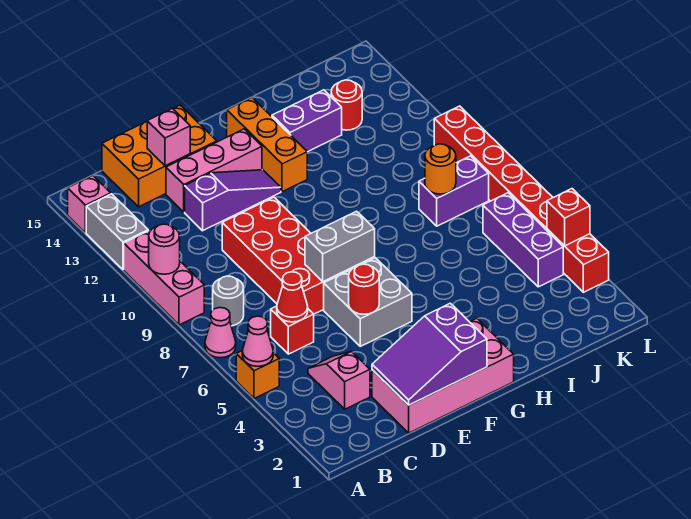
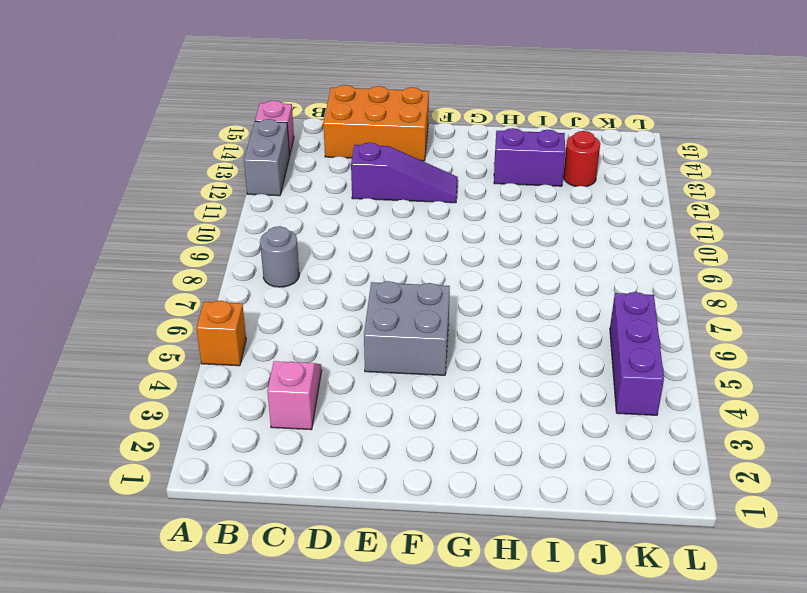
none -> pink 1x1 cone [205,308,236,358]
none -> pink 1x3 brick [124,231,204,325]
none -> red 1x1 brick [271,306,314,354]

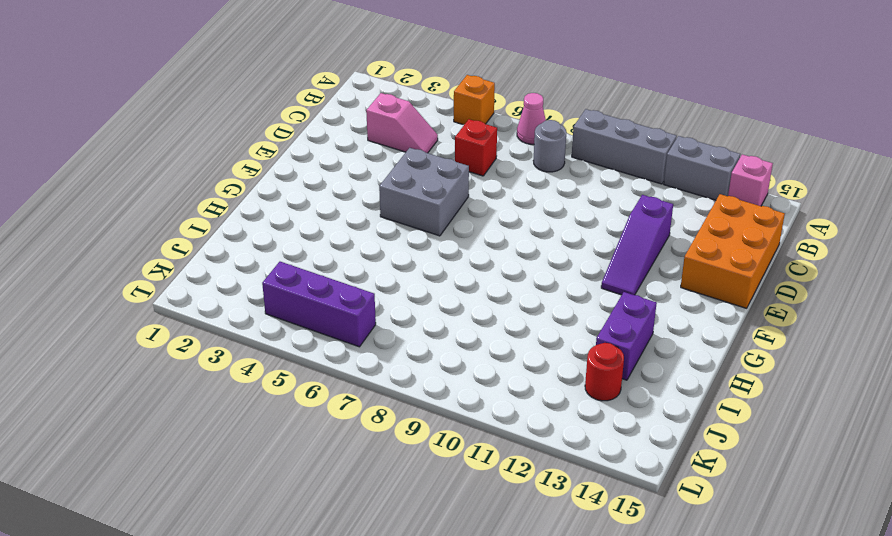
grey 1x3 brick [572,109,677,184] -> pink 1x3 brick [124,231,204,325]
none -> pink 2x4 brick [372,318,514,433]
none -> red 2x4 brick [222,197,348,314]
none -> pink 1x3 brick [166,129,262,212]

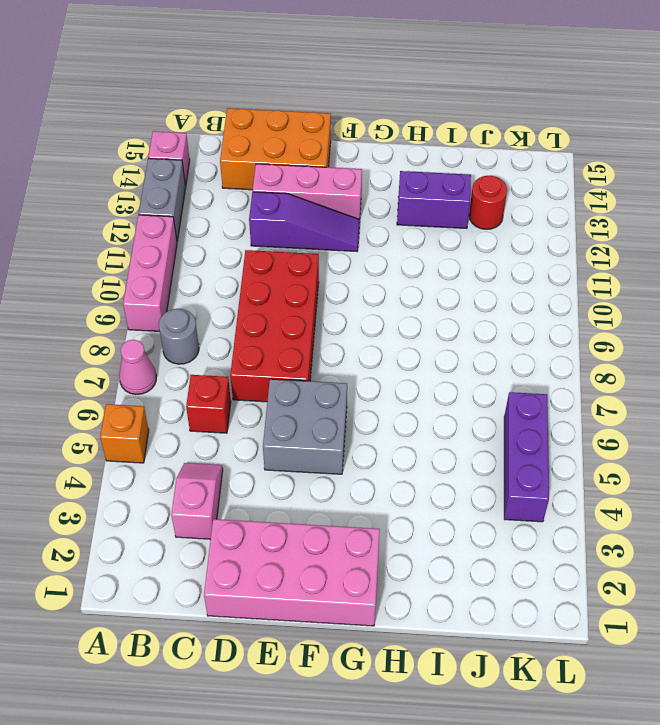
none -> orange 1x3 brick [227,97,307,192]
none -> purple 1x2 brick [419,156,489,226]
none -> red 1x8 brick [434,106,609,292]

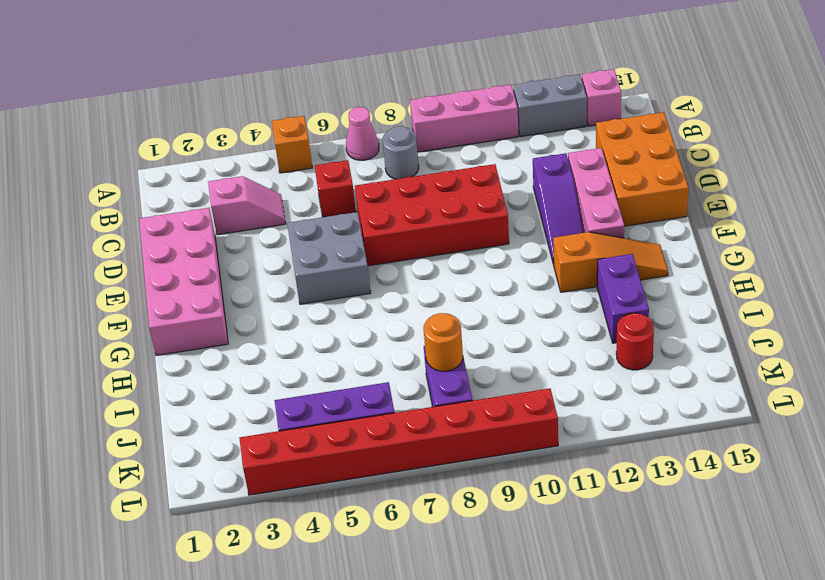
orange 1x3 slope [553,232,668,292] -> orange 1x3 brick [227,97,307,192]
none -> pink 1x1 cone [242,316,273,366]
none -> pink 1x1 round brick [149,224,180,274]
none -> red 1x1 cone [277,272,308,322]

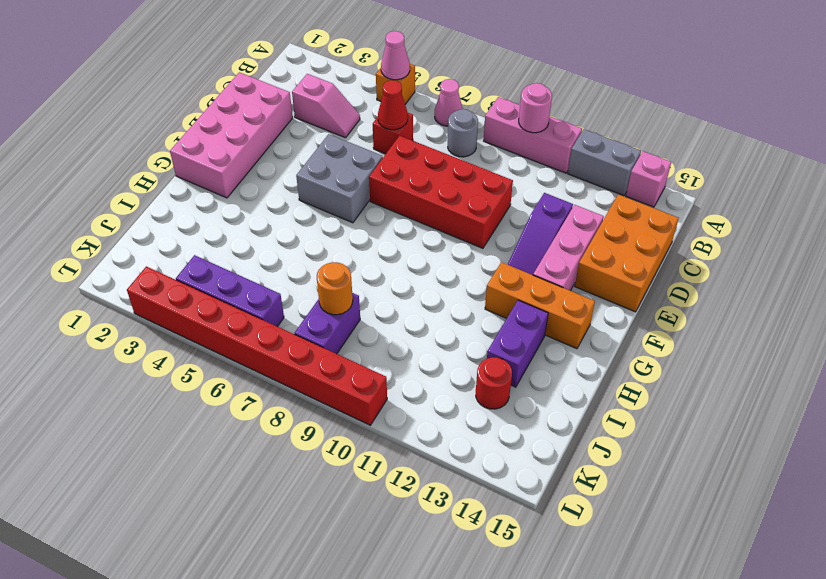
none -> purple 2x3 slope [372,303,487,405]
none -> pink 1x1 brick [147,108,190,166]
none -> red 1x1 round brick [349,264,379,314]

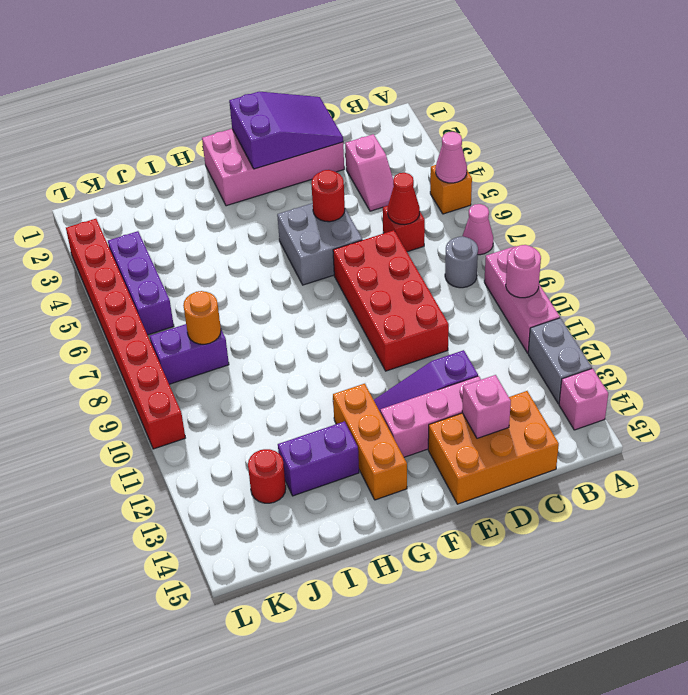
none -> grey 1x2 brick [305,211,375,282]
none -> red 1x1 brick [547,189,590,246]

